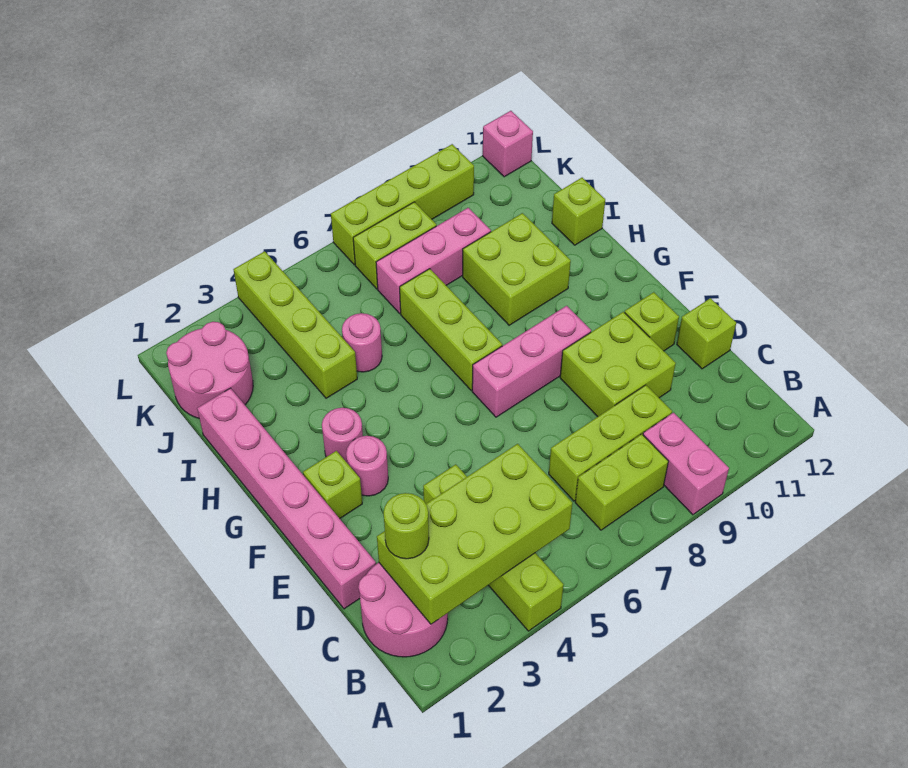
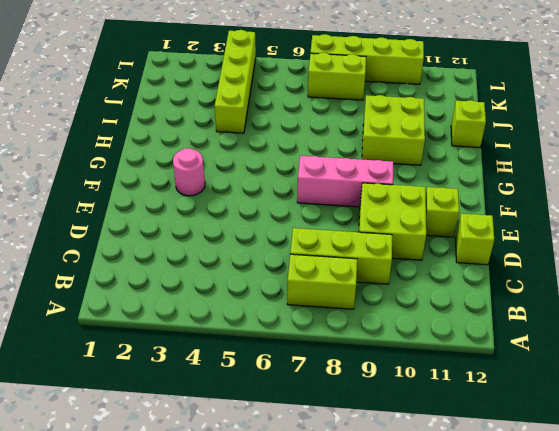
none -> lime 1x4 brick [423,464,563,631]
none -> pink 1x2 brick [643,413,729,515]
none -> pink 2x2 round brick [358,563,448,657]

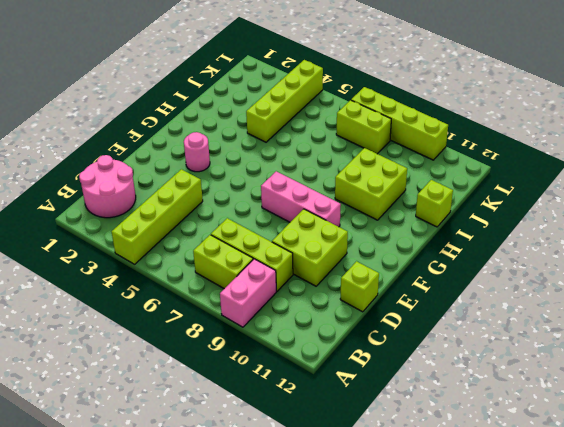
none -> pink 1x6 brick [197,388,376,609]
none -> lime 1x1 brick [625,292,679,351]
none -> lime 1x1 brick [303,451,362,519]

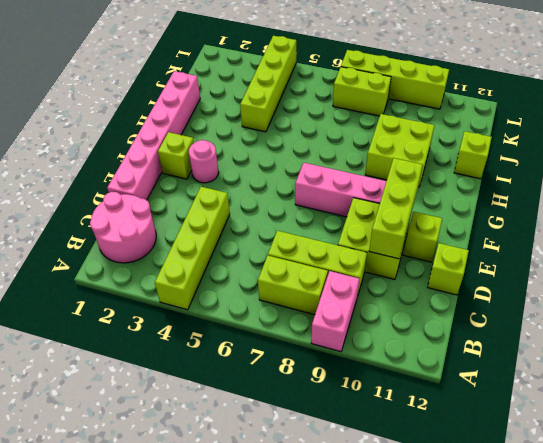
lime 1x3 brick [369,158,422,259] -> lime 1x3 brick moved to [400,269,502,390]
none -> pink 1x1 round brick [322,408,363,462]
none -> pink 1x1 round brick [342,313,382,372]
none -> pink 2x2 round brick [166,322,253,418]

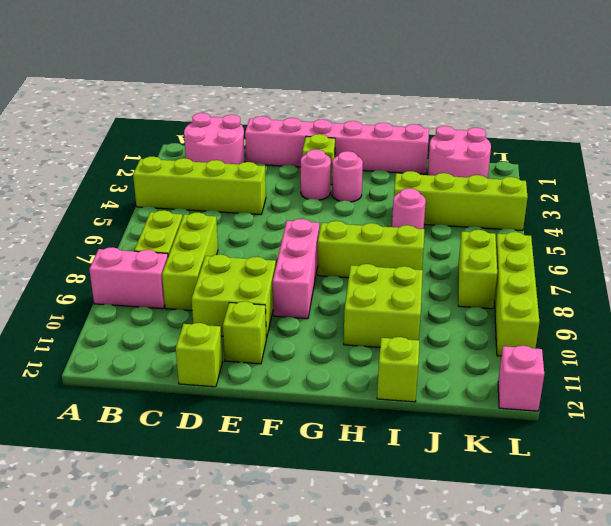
none -> pink 1x3 brick [376,208,491,313]
none -> lime 2x4 brick [377,444,572,624]
none -> lime 1x1 round brick [384,493,429,559]

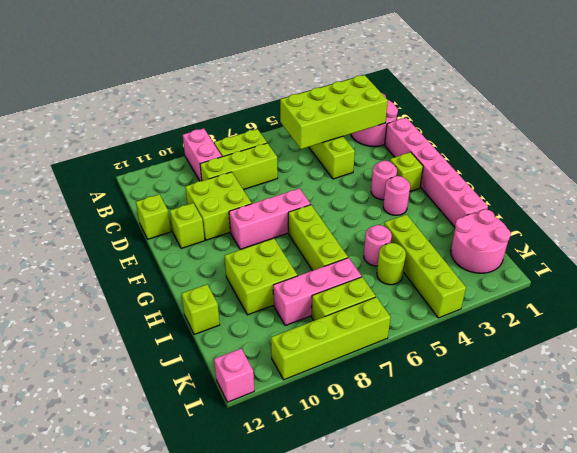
lime 1x1 round brick [377,243,406,285] -> lime 1x1 round brick moved to [384,493,429,559]

